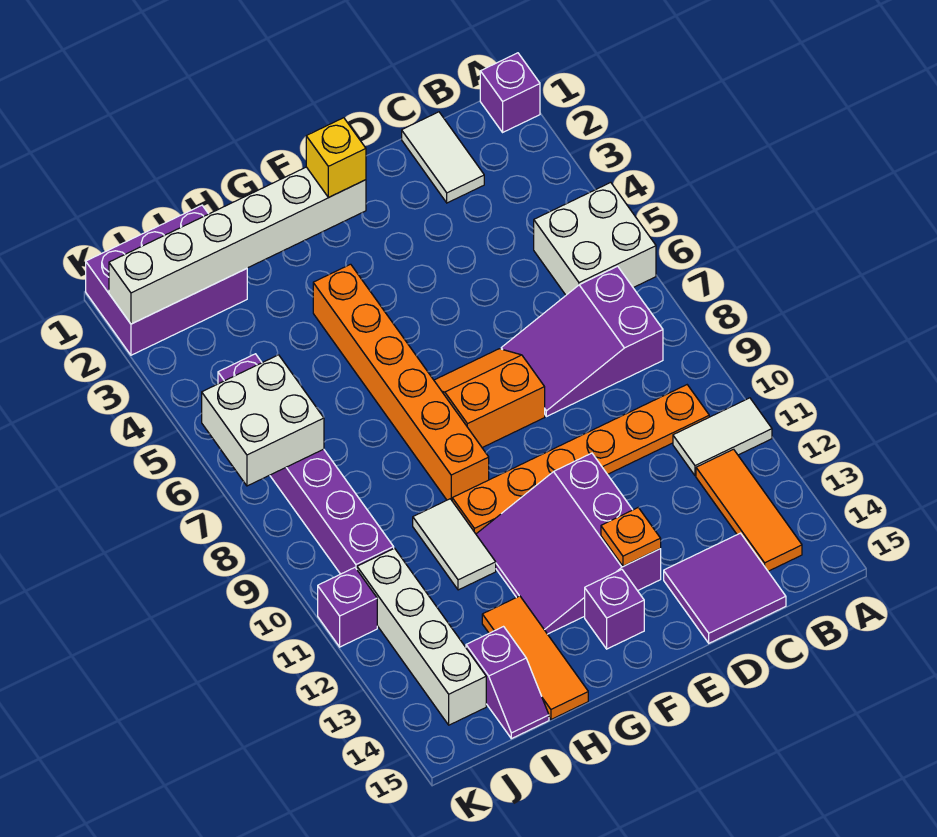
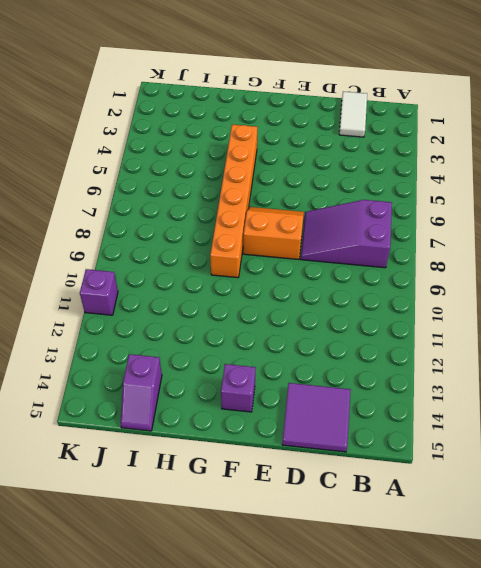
none -> purple 1x1 brick [480,53,540,132]
none -> white 2x2 brick [534,182,656,295]
none -> white 1x2 tile [673,398,772,476]

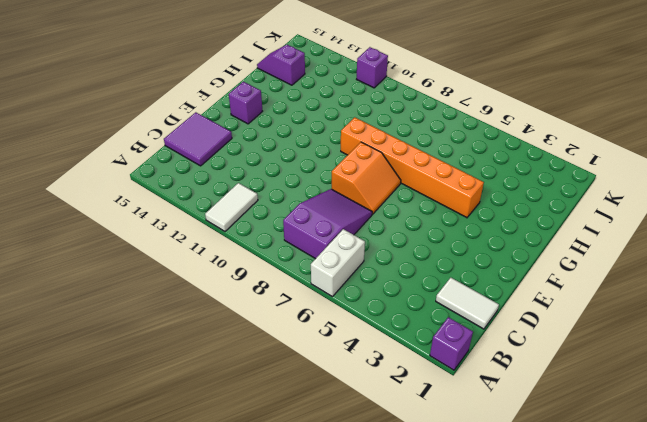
white 1x2 brick [311,229,365,297] -> white 2x2 brick [534,182,656,295]
none -> orange 1x6 plate [452,385,709,534]
none -> orange 1x3 tile [696,449,802,571]
none -> purple 3x3 slope [476,453,661,634]

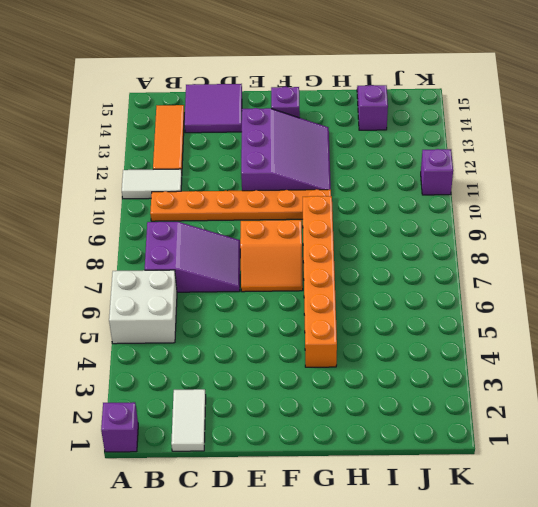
none -> white 1x2 tile [413,499,496,590]
none -> orange 1x3 tile [482,596,588,719]
none -> purple 2x3 brick [86,205,247,355]

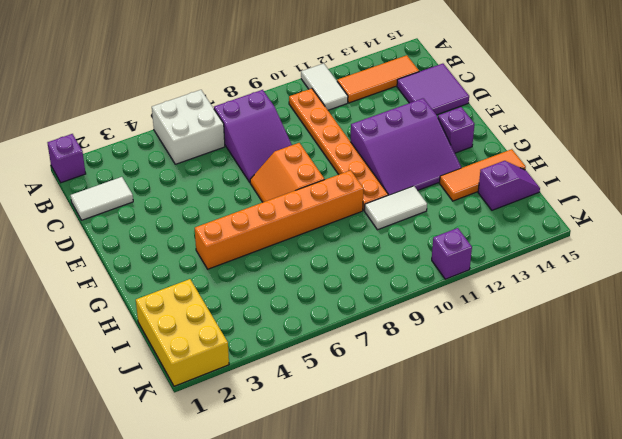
yellow 2x3 brick [136,279,229,386] -> purple 2x3 brick [86,205,247,355]
none -> purple 1x6 brick [218,354,394,574]
none -> white 1x4 brick [357,548,486,725]
none -> orange 1x1 plate [601,508,661,566]

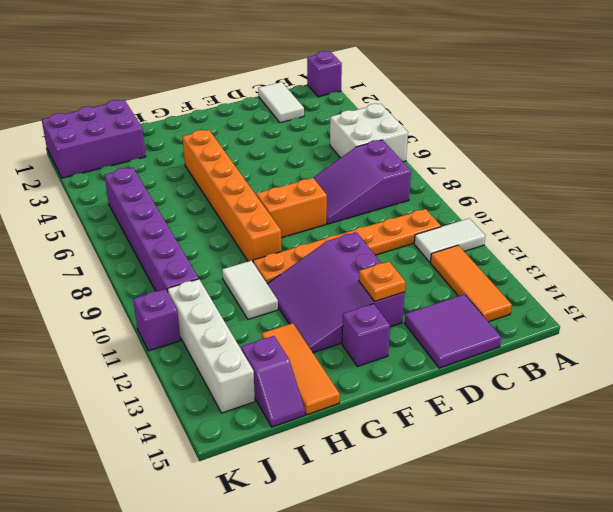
none -> white 1x6 brick [109,167,366,324]
none -> white 2x2 brick [202,355,324,486]
none -> yellow 1x1 brick [306,118,366,197]

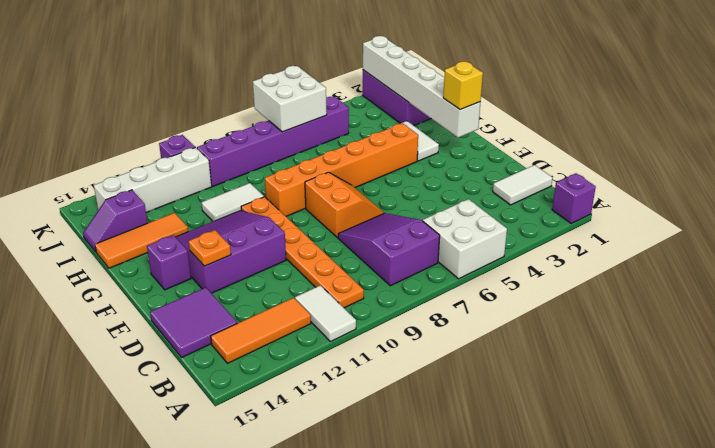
white 1x2 tile [388,121,439,161] -> none

